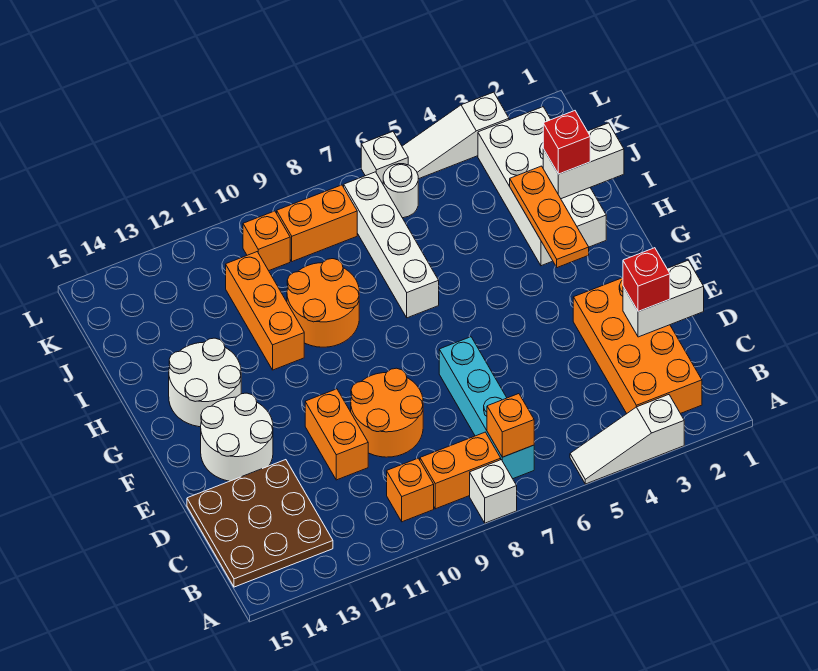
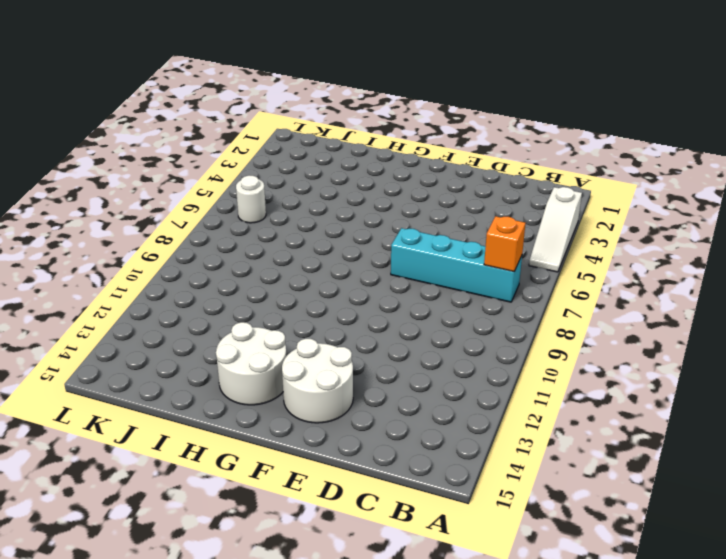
none -> white 1x1 brick [470,460,517,523]
none -> orange 2x4 brick [573,278,702,414]
none -> orange 1x2 brick [420,432,501,509]

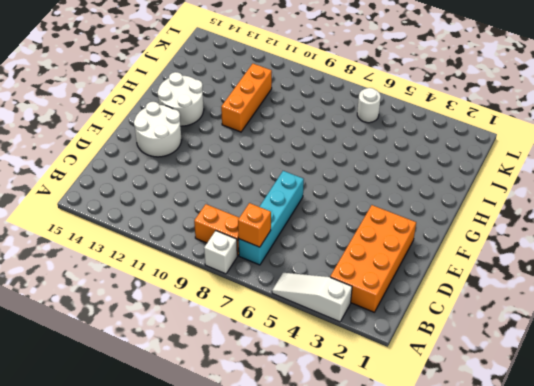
none -> orange 1x1 brick [387,458,434,522]
none -> brown 3x3 plate [187,460,333,587]
none -> orange 2x2 round brick [351,368,423,457]

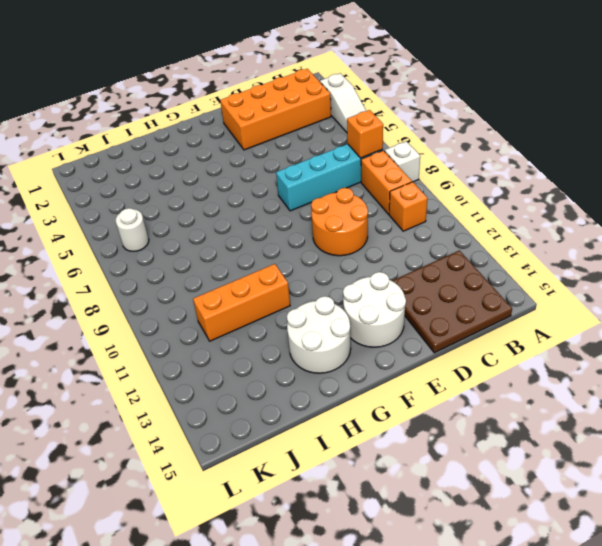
none -> orange 1x2 brick [305,389,368,480]
none -> white 2x4 brick [478,107,606,266]
none -> white 1x4 brick [344,172,439,318]

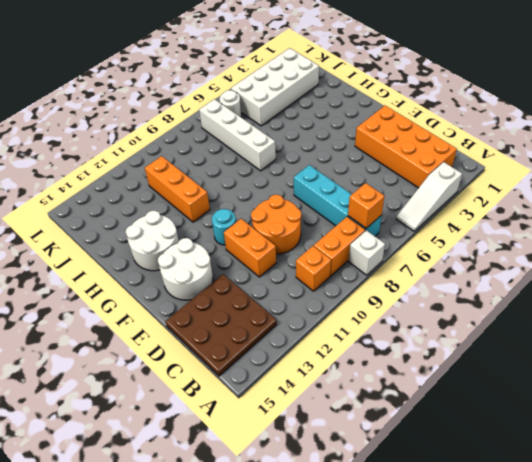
cyan 1x1 round brick [212,209,236,245] -> none
white 2x4 brick [231,48,319,126] -> white 2x4 brick turned to [478,107,606,266]
none -> orange 2x2 round brick [287,259,359,347]
none -> orange 1x2 brick [277,185,357,262]
none -> orange 1x1 brick [243,211,290,271]

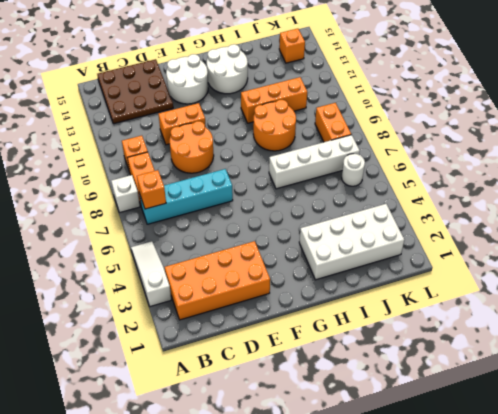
orange 1x1 brick [279,29,305,63] -> orange 1x1 brick moved to [243,211,290,271]
none -> white 1x3 slope [402,92,509,179]
none -> white 1x1 brick [361,132,408,184]
none -> white 1x2 brick [623,261,704,337]

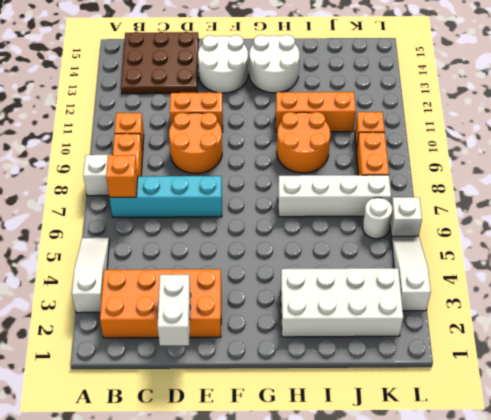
none -> orange 1x3 plate [510,166,589,268]
none -> white 1x2 brick [543,123,624,199]
none -> red 1x1 brick [623,248,670,312]

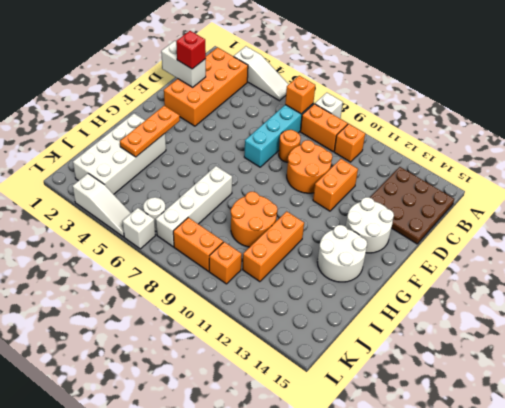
orange 1x1 round brick [279,130,301,162] -> none
none -> white 1x2 brick [543,123,624,199]
none -> red 1x1 brick [543,111,590,174]

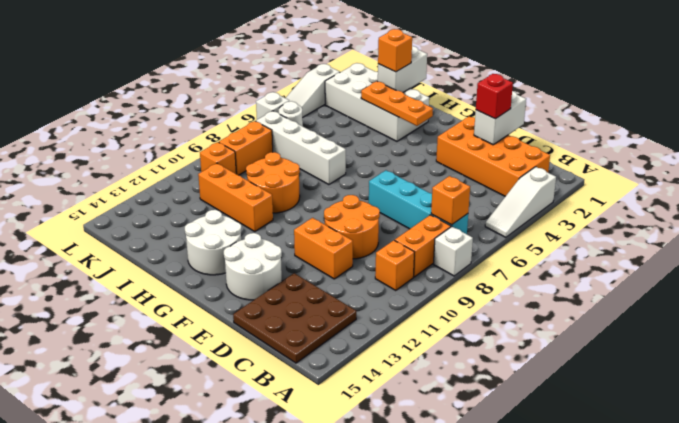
orange 1x1 brick [378,29,412,72] -> red 1x1 brick [543,111,590,174]

